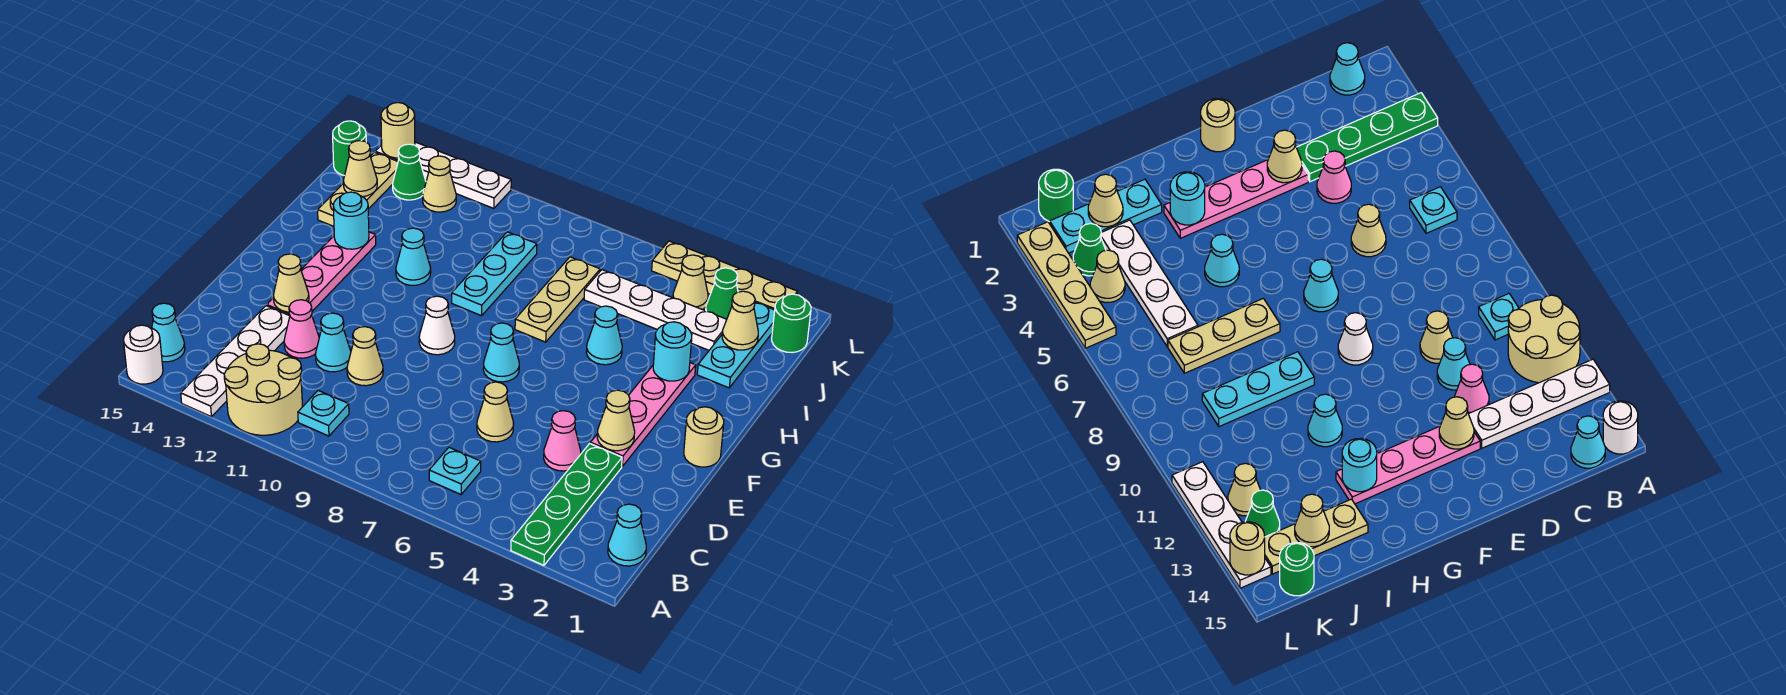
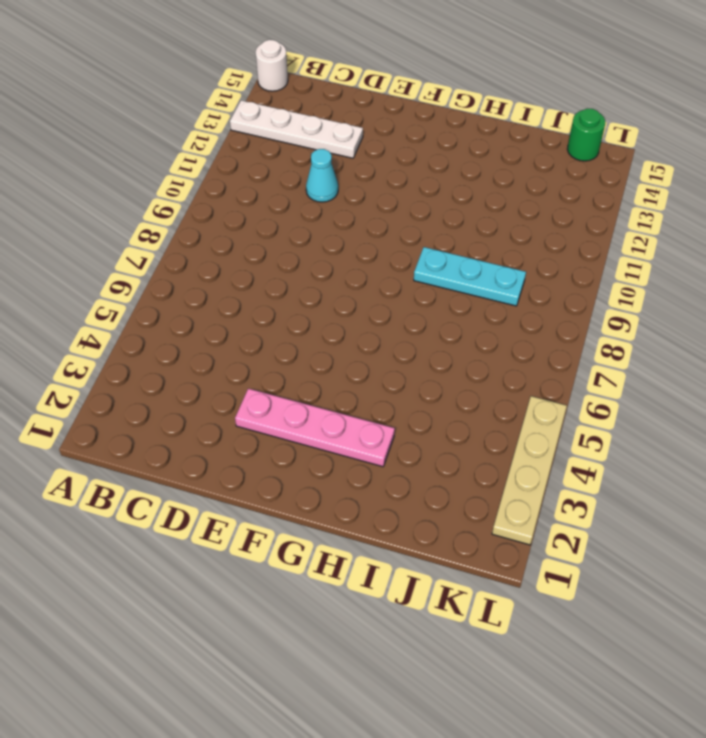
none -> green 1x4 plate [511,444,622,565]
none -> tan 2x2 round brick [224,344,303,435]
none -> cyan 1x1 cone [608,504,646,566]
none -> cyan 1x1 plate [429,448,481,494]

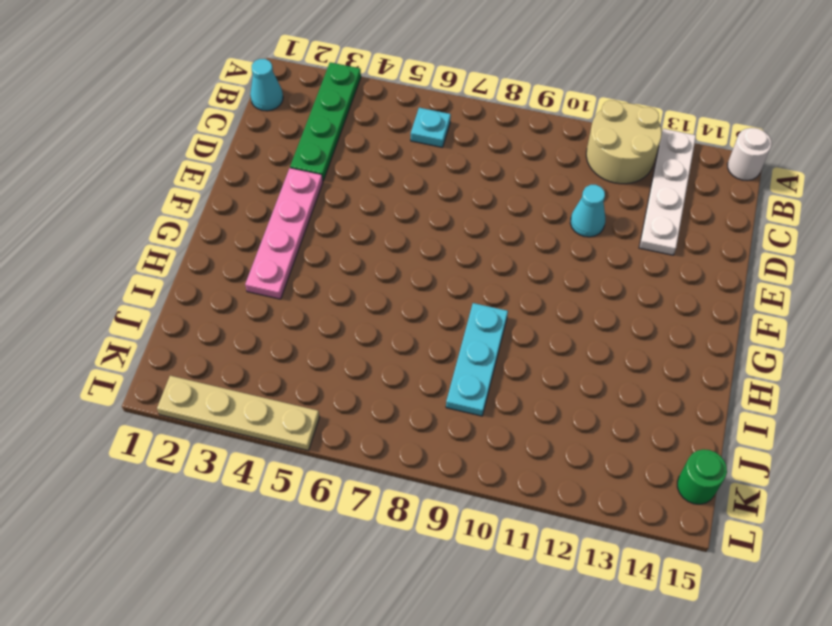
none -> cyan 1x1 plate [298,390,349,436]
none -> cyan 1x1 cone [152,303,185,362]
none -> pink 1x1 cone [544,411,581,471]
none -> tan 1x1 cone [477,382,514,442]

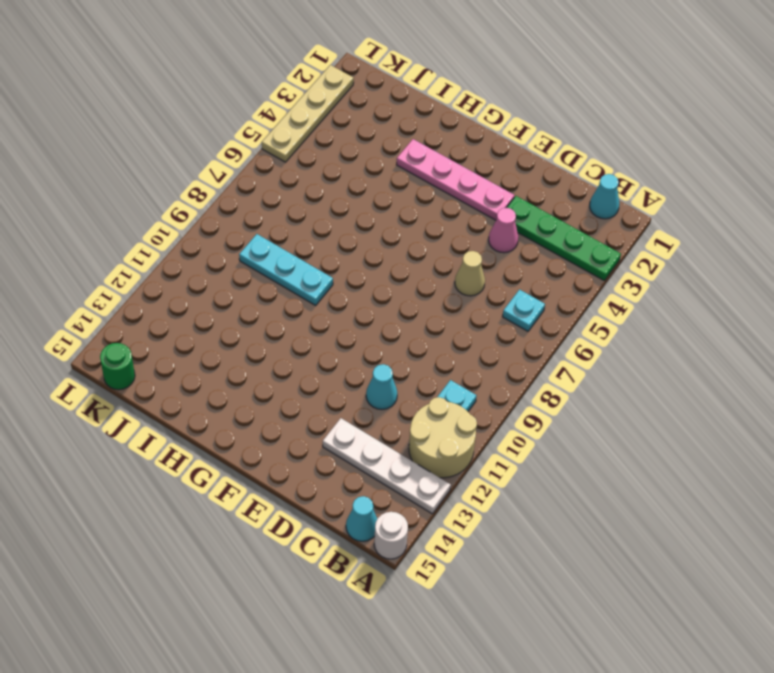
none -> tan 1x1 cone [347,327,383,386]
none -> pink 1x1 cone [284,300,319,358]
none -> pink 1x4 plate [267,232,376,316]
none -> tan 1x1 round brick [684,407,724,467]

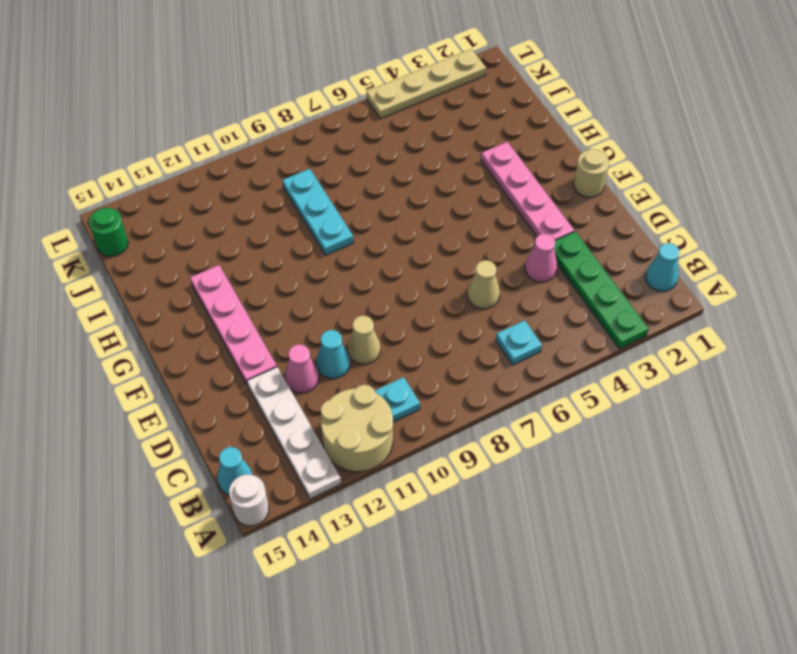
none -> cyan 1x1 cone [483,323,519,382]
none -> white 1x1 cone [419,296,455,355]
none -> cyan 1x1 cone [586,306,622,365]
none -> tan 1x3 plate [515,257,600,342]

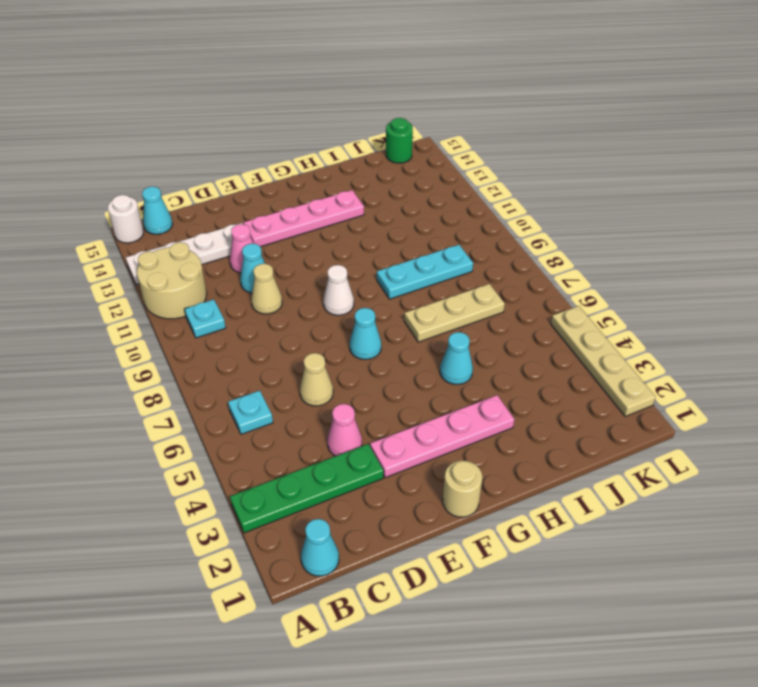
none -> cyan 1x1 cone [396,228,431,285]
none -> cyan 1x3 plate [697,302,775,388]
none -> tan 1x3 plate [318,152,398,226]
none -> white 1x4 plate [584,270,727,350]

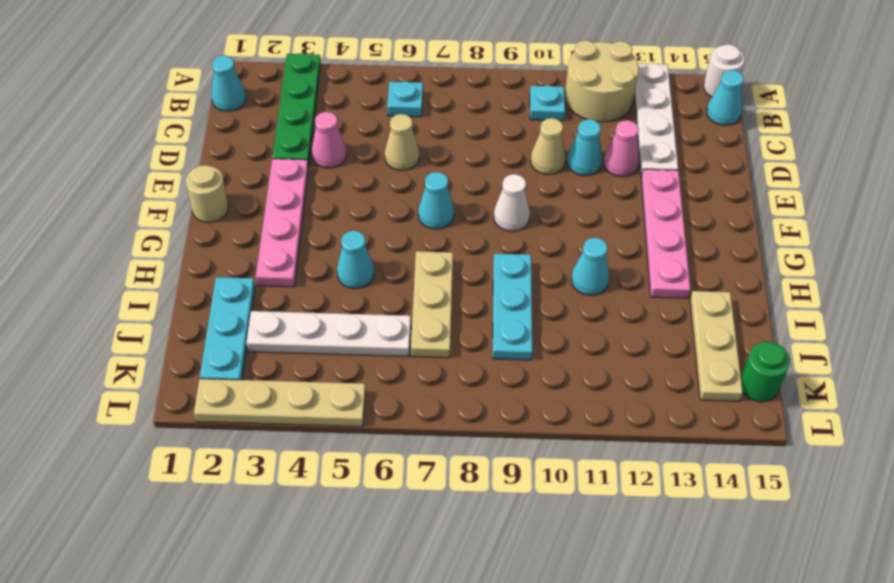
none -> green 1x1 round brick [772,294,811,353]
none -> green 1x1 cone [706,268,738,319]
none -> tan 1x1 cone [673,255,708,310]
none -> tan 1x1 cone [423,156,456,212]

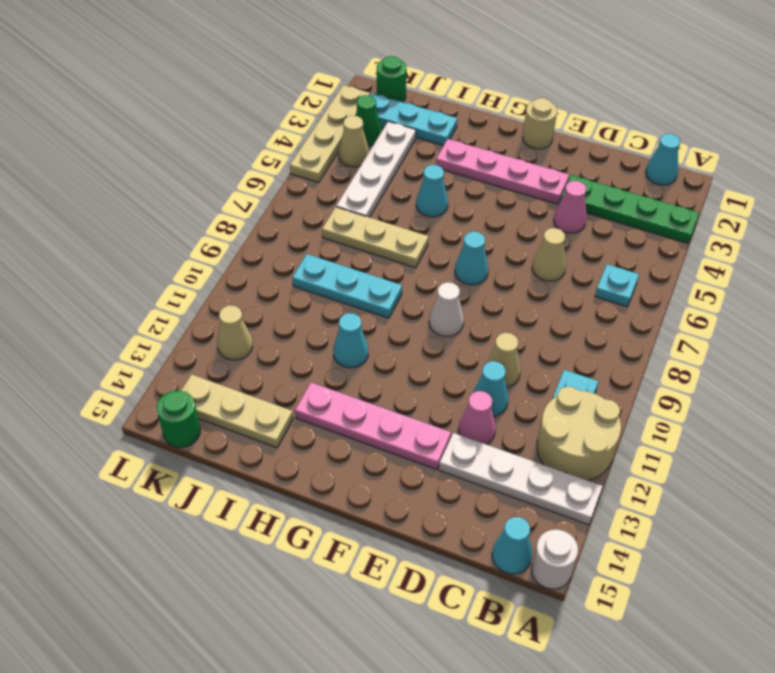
none -> green 1x1 cone [393,144,426,200]
none -> white 1x4 plate [375,142,511,208]
none -> tan 1x1 cone [597,390,635,451]
none -> tan 1x1 cone [273,254,309,312]

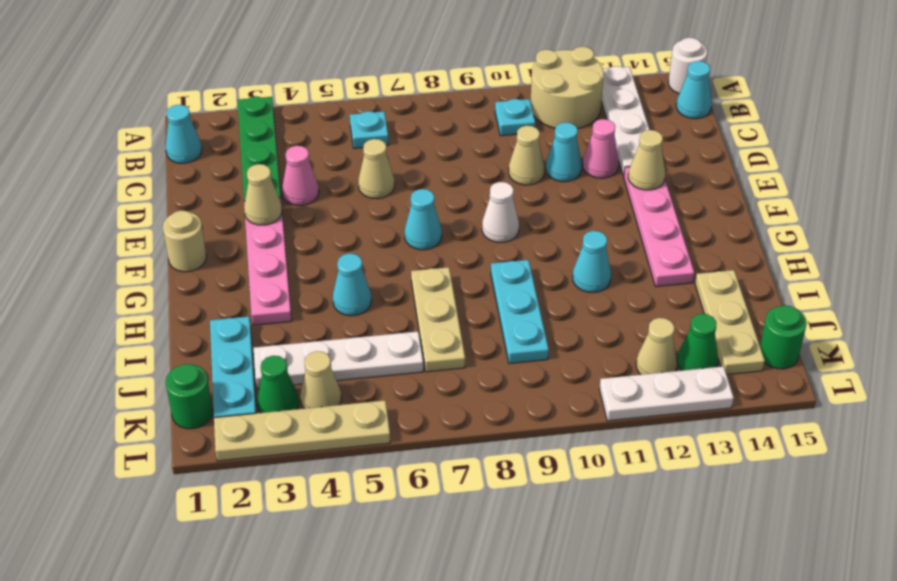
white 1x3 plate [599,366,734,421] -> white 1x4 plate [375,142,511,208]
none -> cyan 1x1 round brick [653,322,692,381]
none -> cyan 1x1 round brick [333,192,369,249]
none -> tan 1x1 cone [722,291,758,350]
none -> tan 1x1 cone [343,141,377,197]

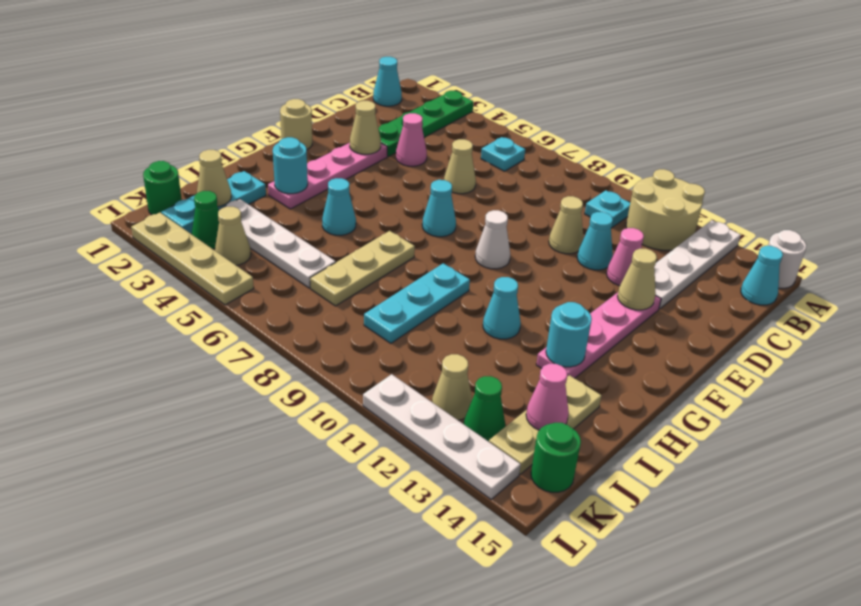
pink 1x1 cone [526,364,569,430] -> tan 1x1 cone [343,141,377,197]
none -> tan 1x1 round brick [381,103,415,158]

